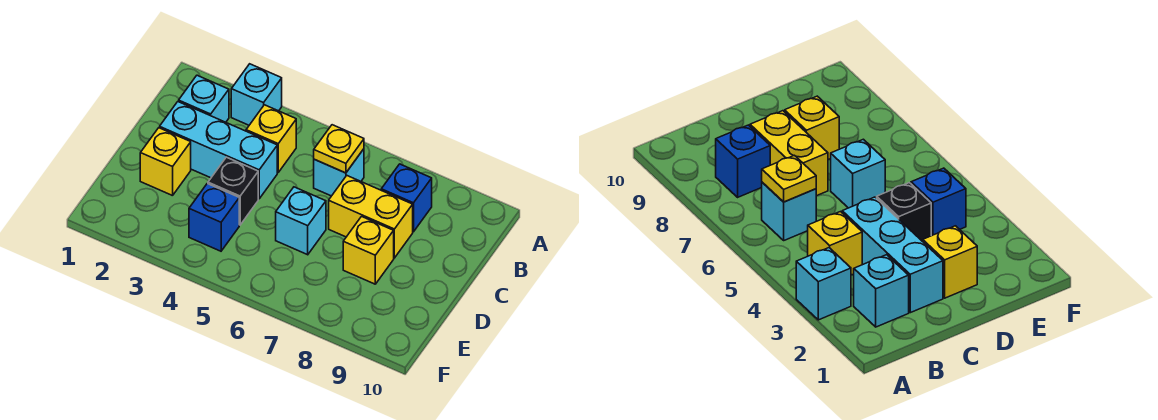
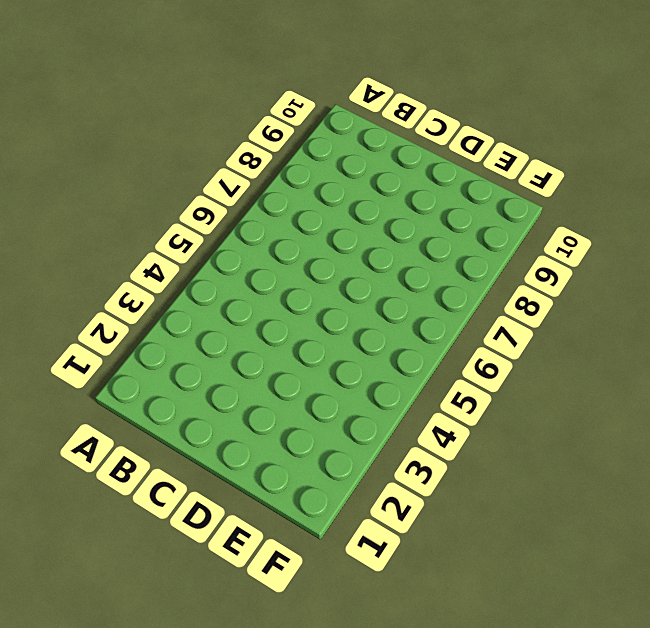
none -> cyan 1x1 brick [231,64,282,125]
none -> cyan 1x1 brick [179,75,229,122]
none -> yellow 1x1 brick [246,105,296,172]

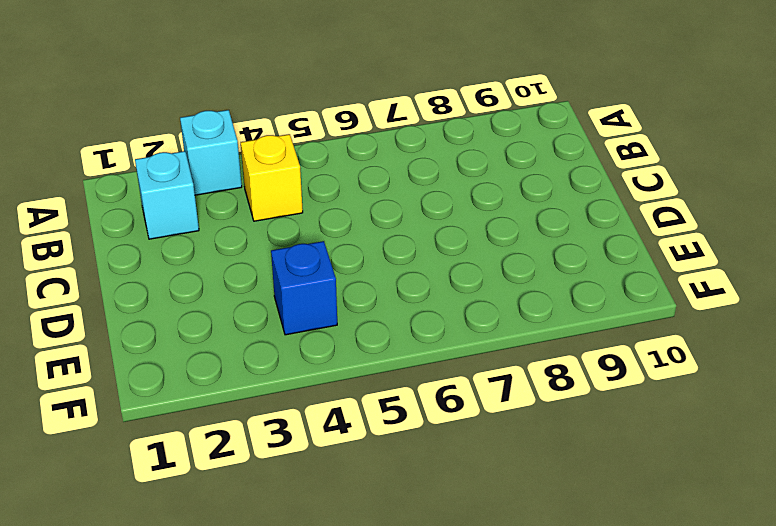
none -> cyan 1x1 brick [314,149,364,196]
none -> blue 1x1 brick [381,164,432,232]
none -> cyan 1x3 brick [160,102,277,199]

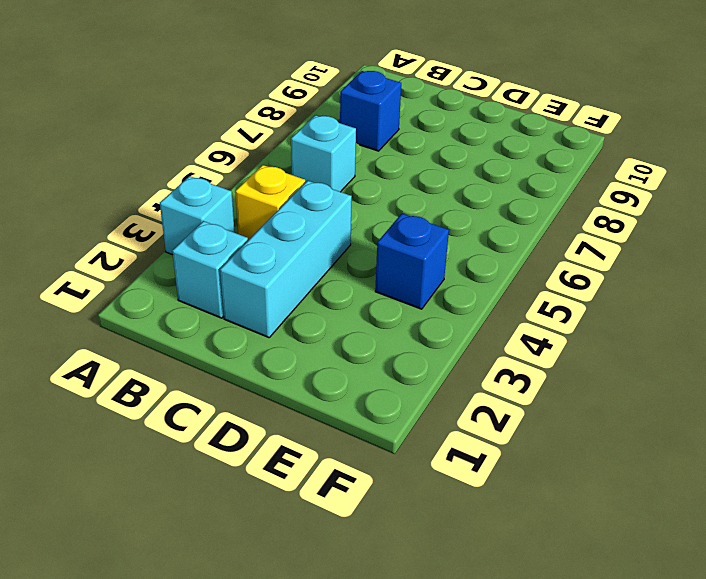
none -> yellow 1x2 brick [329,176,413,258]
none -> yellow 1x1 brick [140,128,191,196]
none -> black 1x1 brick [208,157,258,225]

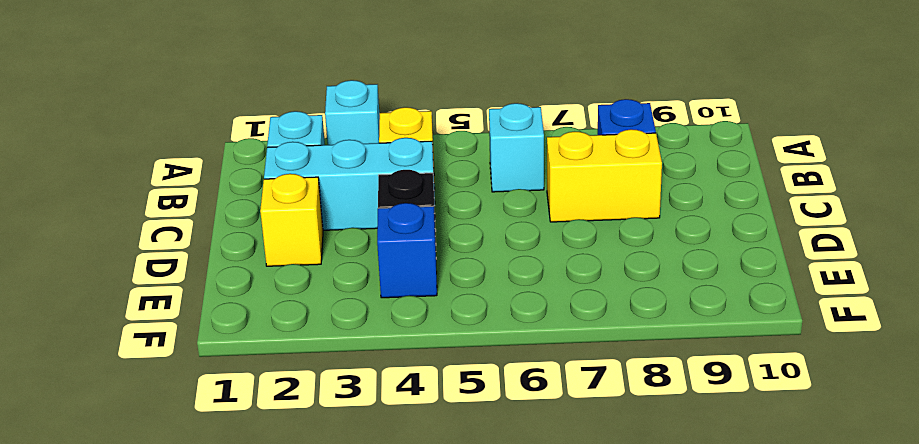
none -> cyan 1x1 brick [276,187,326,255]
none -> yellow 1x1 brick [343,217,394,284]
none -> yellow 1x1 plate [314,125,364,173]

